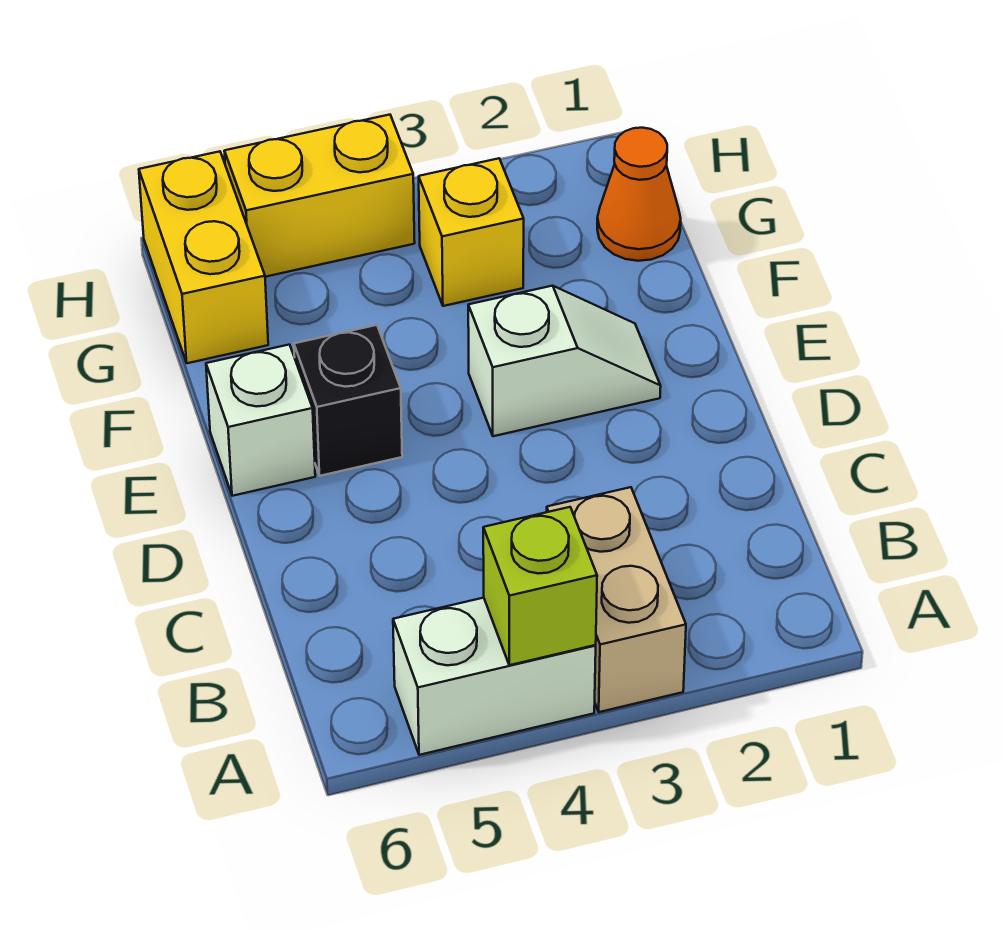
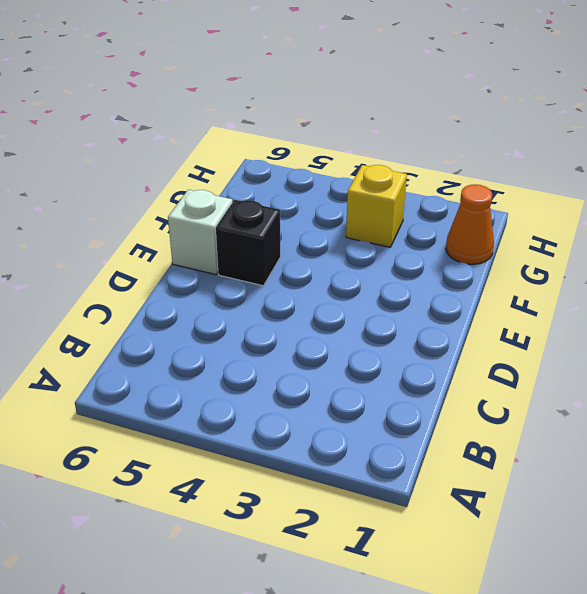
none -> tan 1x2 brick [547,487,686,712]
none -> white 1x2 brick [393,598,596,755]

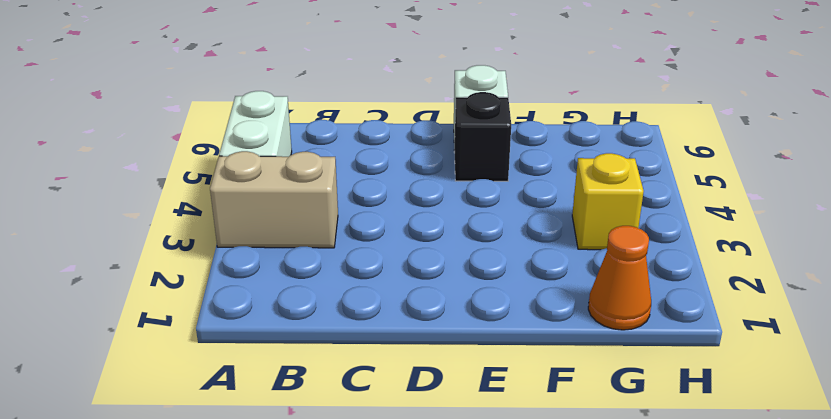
none -> white 1x2 slope [468,286,661,436]
none -> yellow 1x2 brick [139,151,268,363]

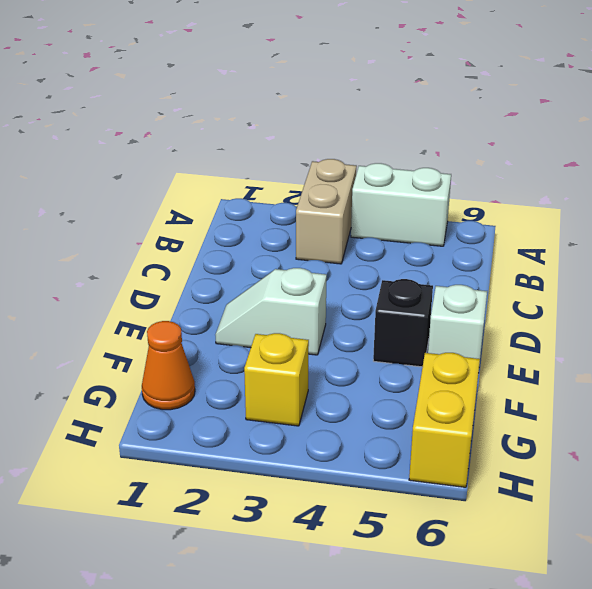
none -> yellow 1x2 brick [225,115,415,277]
none -> lime 1x1 brick [483,507,597,665]

